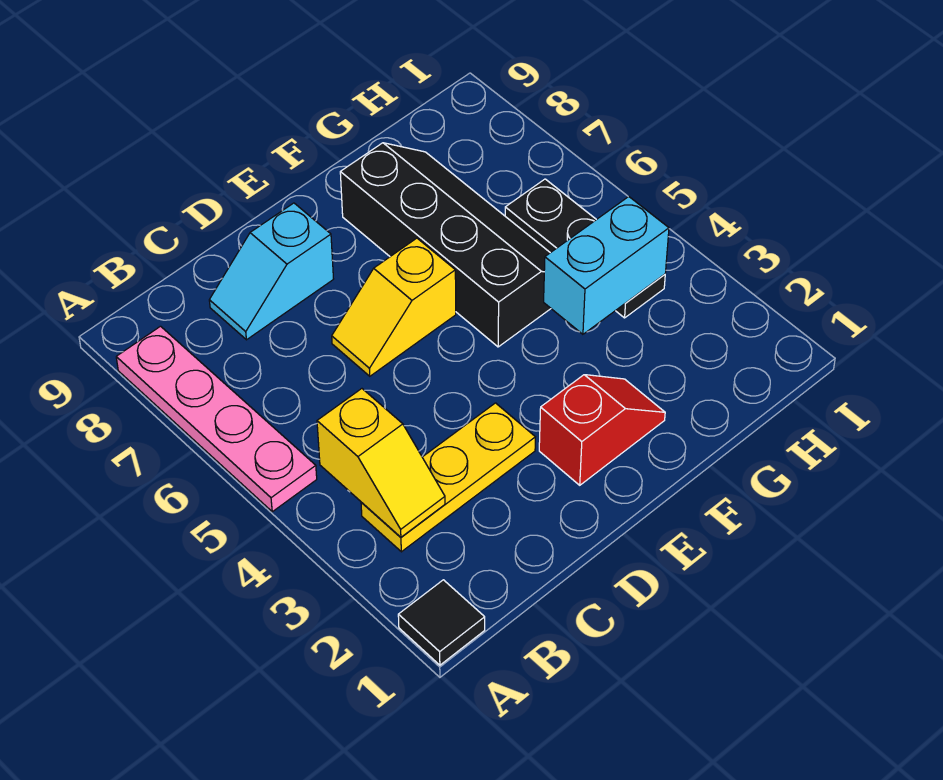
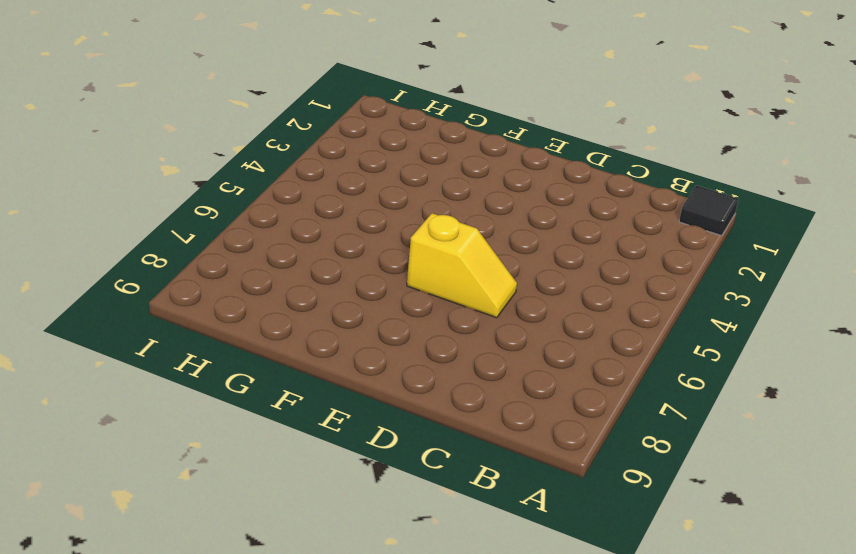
none -> pink 1x4 plate [116,326,317,512]
none -> yellow 1x3 plate [361,403,535,552]

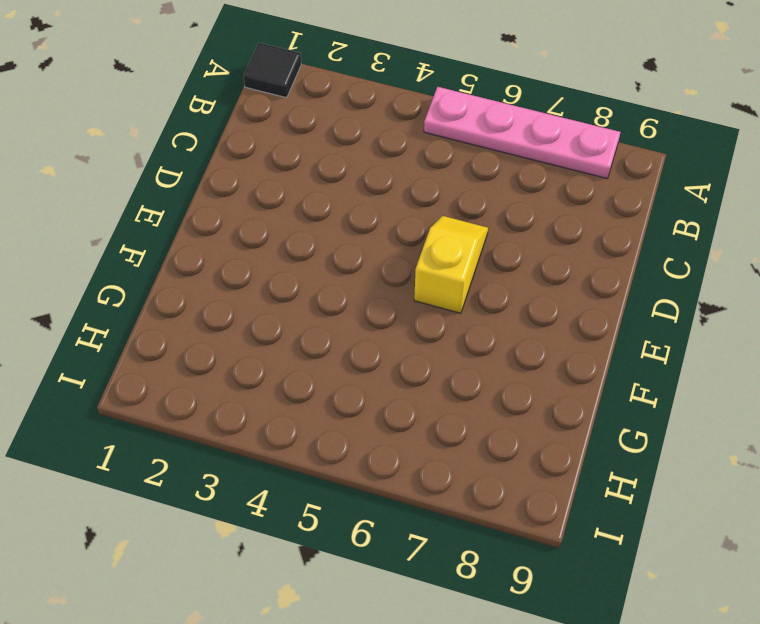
none -> yellow 1x3 plate [361,403,535,552]
none -> cyan 1x2 slope [209,203,333,340]

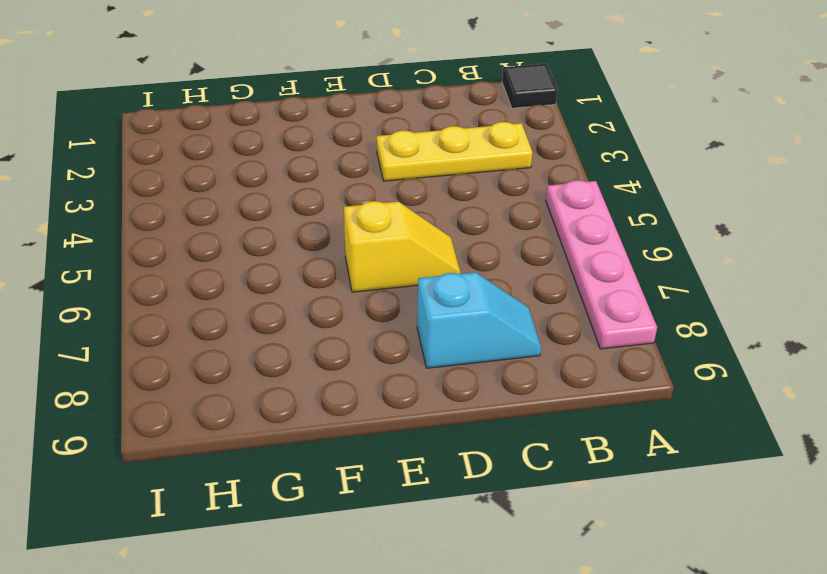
none -> red 1x2 slope [539,375,665,485]
none -> black 2x4 slope [340,143,551,347]

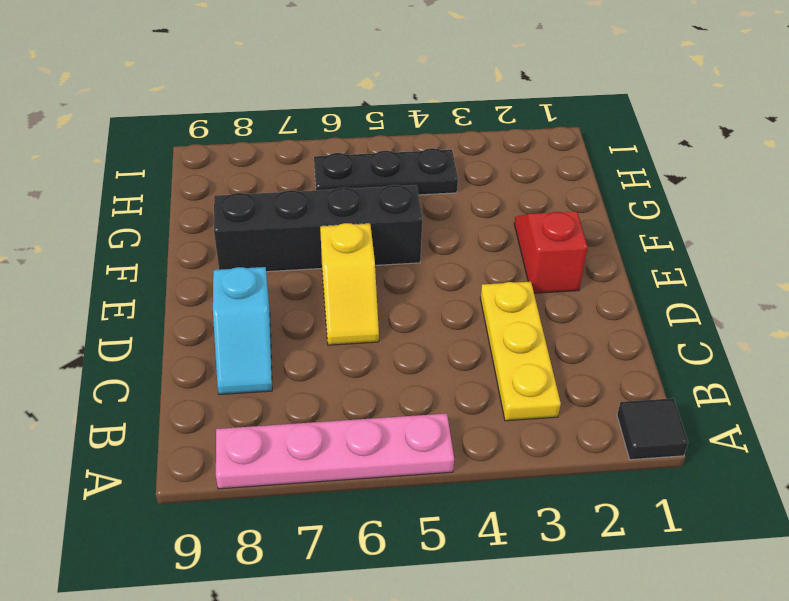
none -> yellow 1x2 slope [317,389,445,537]
none -> cyan 1x2 brick [544,197,669,334]

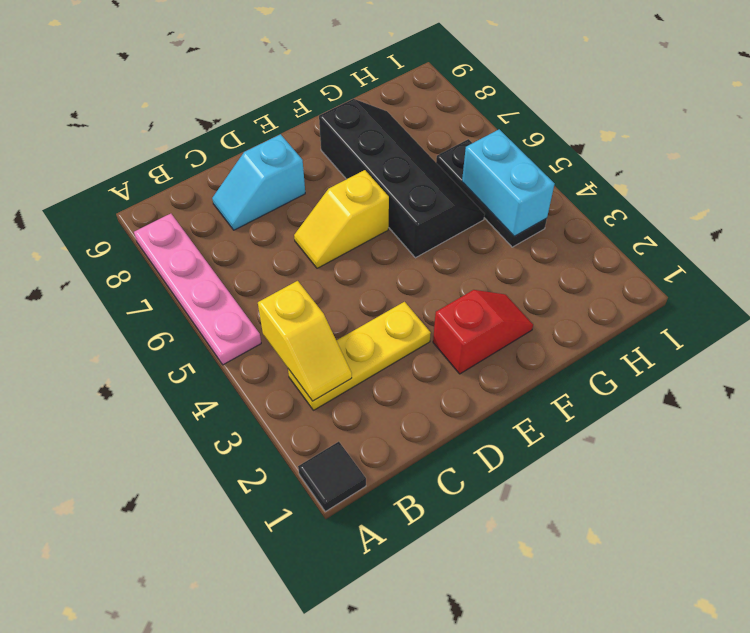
cyan 1x2 brick [462,129,554,236] -> cyan 1x2 brick turned to [544,197,669,334]

